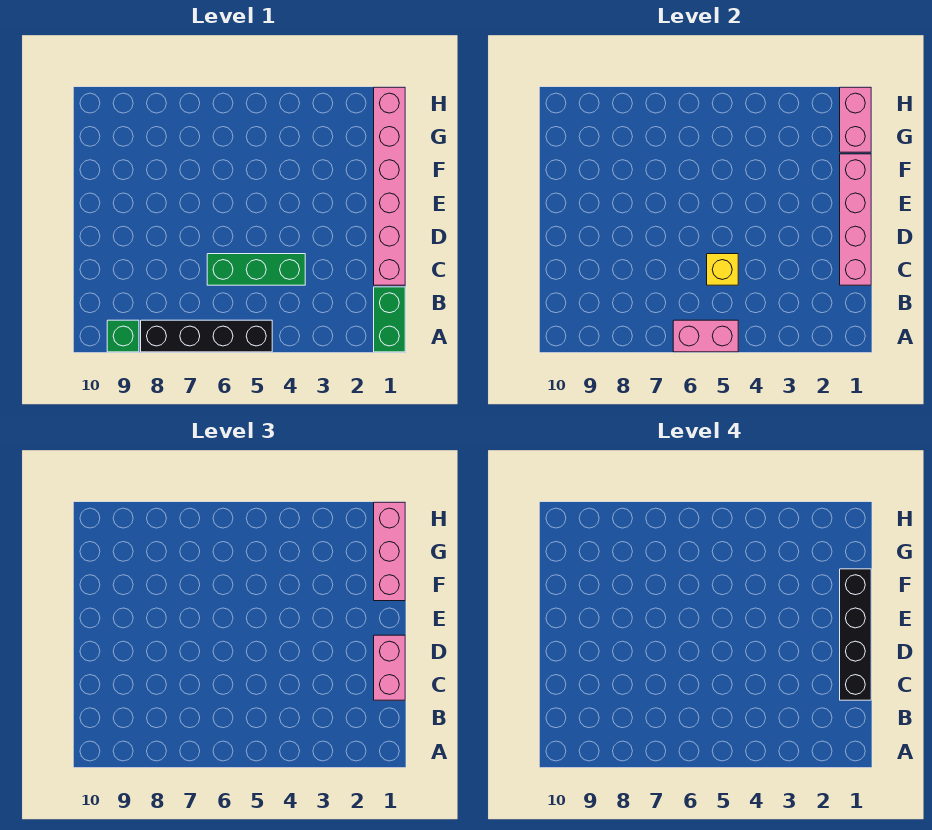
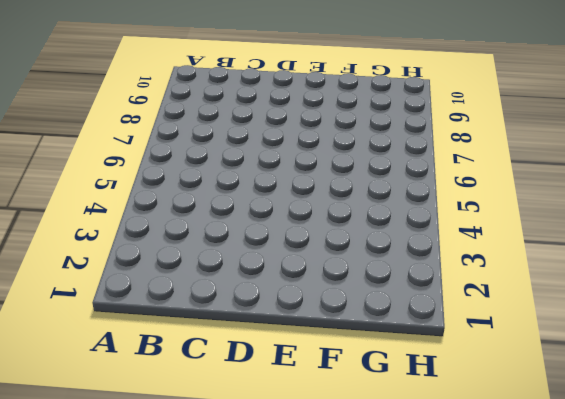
none -> green 1x2 brick [374,287,405,352]
none -> black 1x4 brick [141,320,272,352]
none -> green 1x1 brick [107,320,139,352]

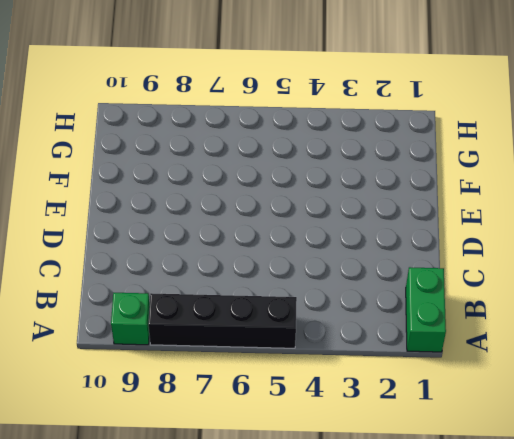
none -> pink 1x6 brick [374,87,405,285]
none -> green 1x3 brick [207,254,305,285]
none -> pink 1x2 brick [673,320,738,352]

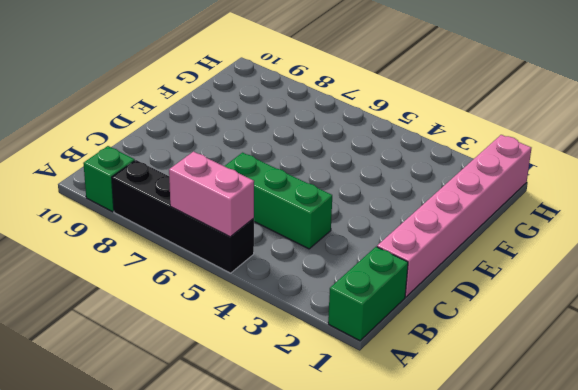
none -> pink 1x4 brick [840,154,871,285]
none -> yellow 1x1 brick [707,254,738,285]
none -> pink 1x2 brick [840,87,871,152]

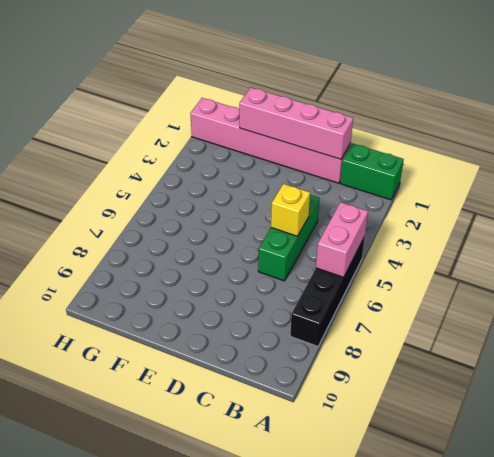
none -> green 1x1 brick [107,320,139,352]
none -> pink 1x2 brick [840,87,871,152]
none -> pink 1x2 brick [374,635,405,700]

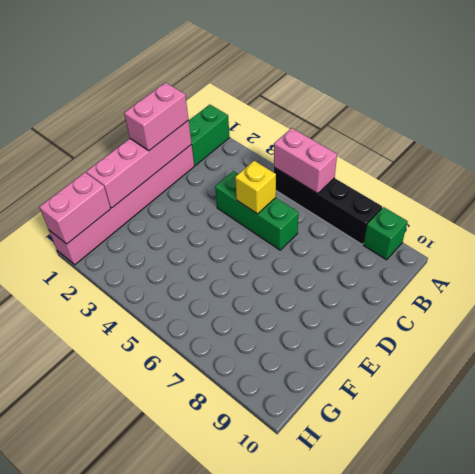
none -> pink 1x3 brick [374,502,405,601]
none -> black 1x4 brick [840,569,871,700]

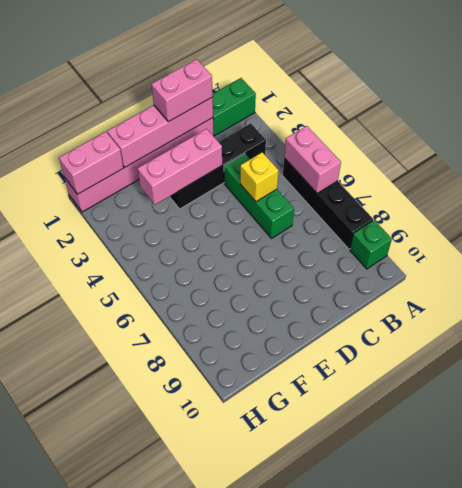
black 1x4 brick [169,123,266,209] -> black 1x4 brick moved to [840,569,871,700]
pink 1x3 brick [138,129,222,205] -> pink 1x3 brick moved to [374,502,405,601]

